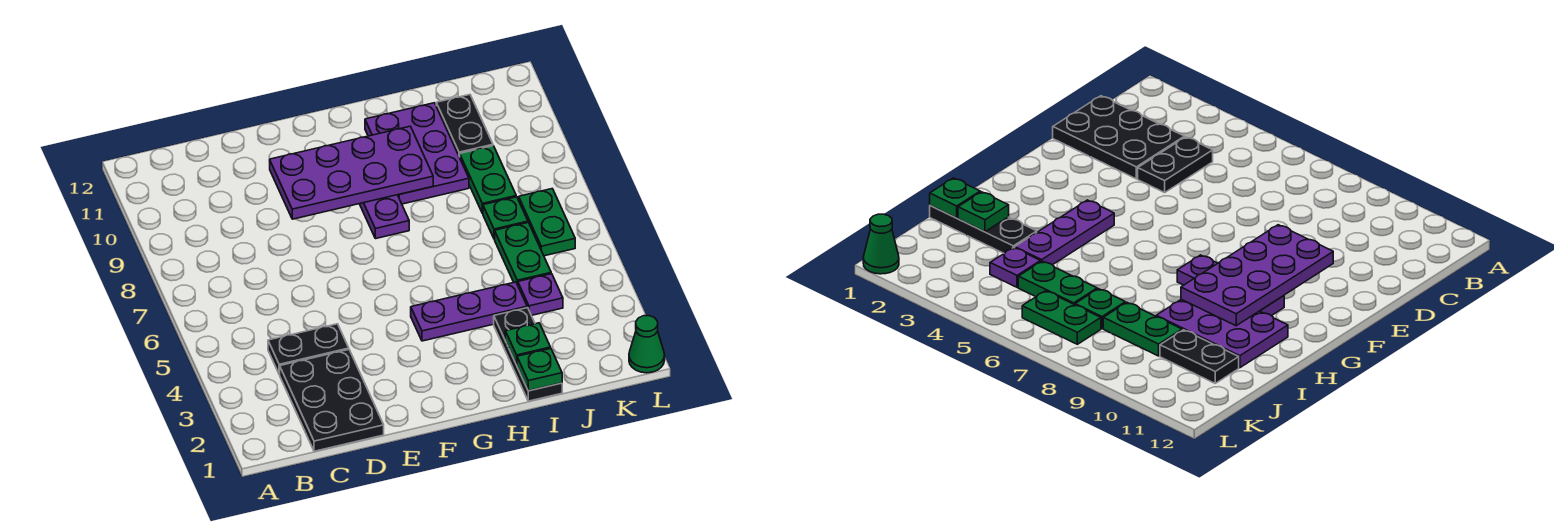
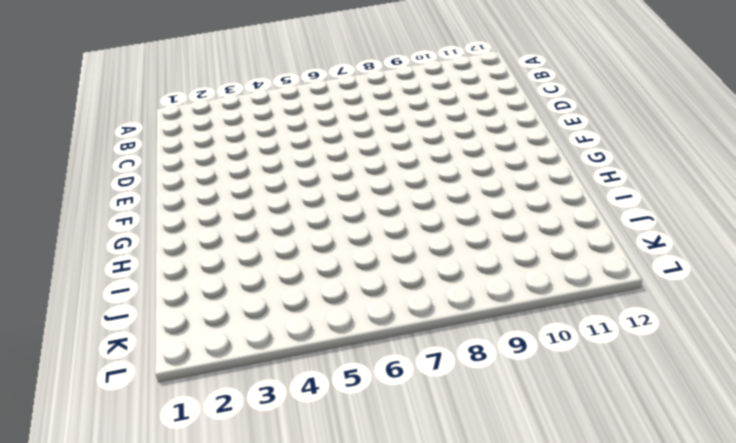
none -> black 2x3 plate [280,350,384,451]
none -> black 1x2 plate [268,324,349,375]
none -> purple 1x3 plate [411,282,527,341]

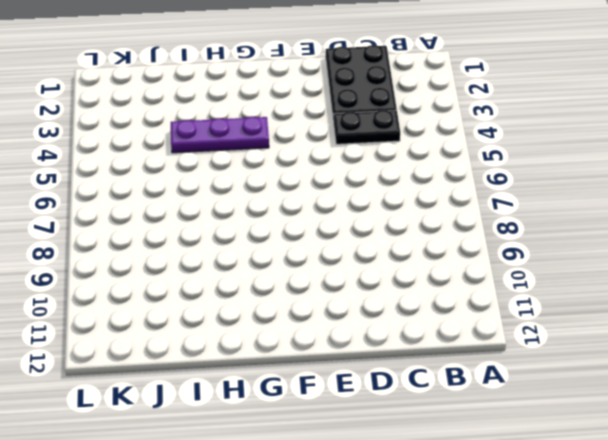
none -> purple 1x3 plate [360,195,409,239]
none -> purple 2x3 plate [365,103,469,204]
none -> black 1x3 plate [494,308,562,401]

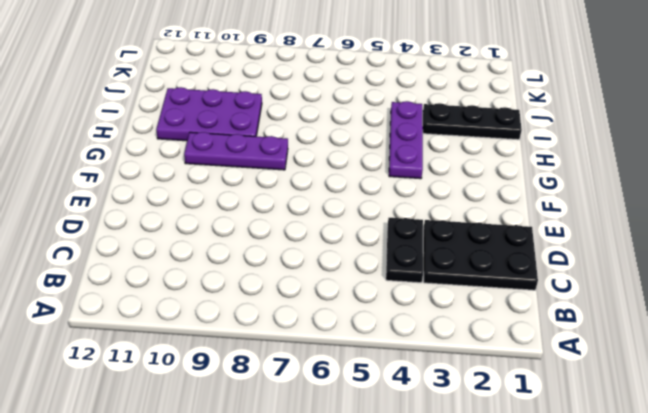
none -> purple 1x1 plate [518,274,563,315]
none -> green 1x2 plate [495,223,551,285]
none -> green 1x1 plate [483,197,528,239]

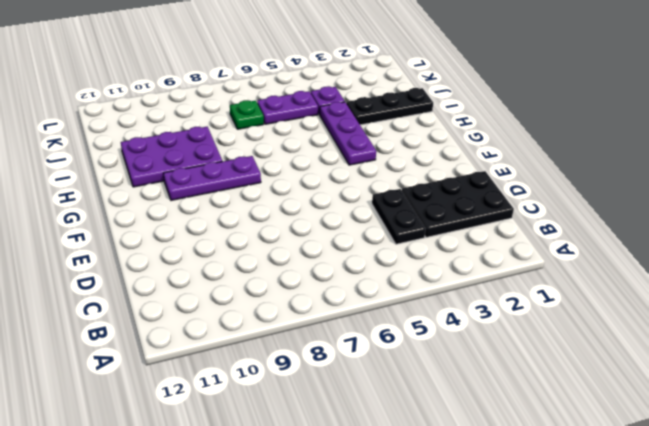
purple 1x2 plate [257,91,318,124] -> green 1x2 plate [495,223,551,285]
none -> green 1x2 plate [460,146,516,214]
none -> black 1x2 plate [436,95,493,157]
none -> green 1x2 plate [519,189,575,256]

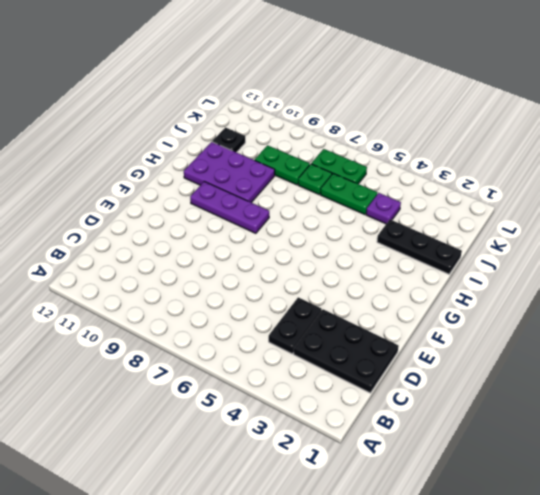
black 1x1 plate [212,127,245,152] -> black 1x2 plate [436,95,493,157]
none -> purple 1x3 plate [411,282,527,341]
none -> green 1x1 cone [629,316,665,373]
none -> purple 2x4 plate [270,126,433,219]

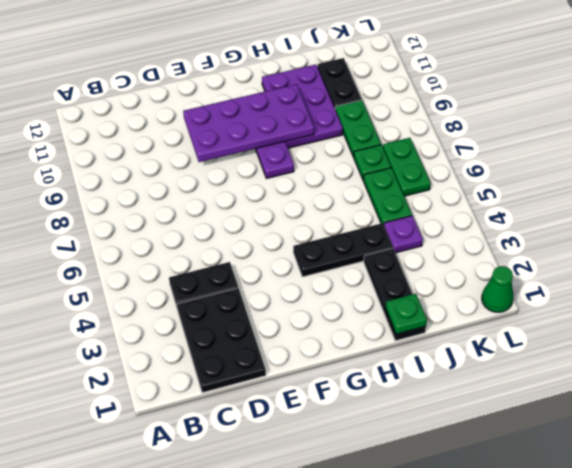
black 1x3 plate [293,223,393,277] -> purple 1x3 plate [411,282,527,341]
none -> green 1x1 plate [505,323,551,365]

